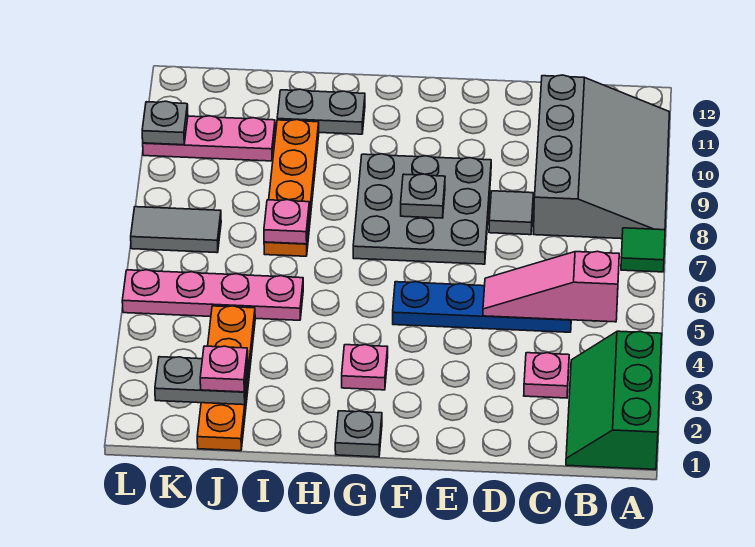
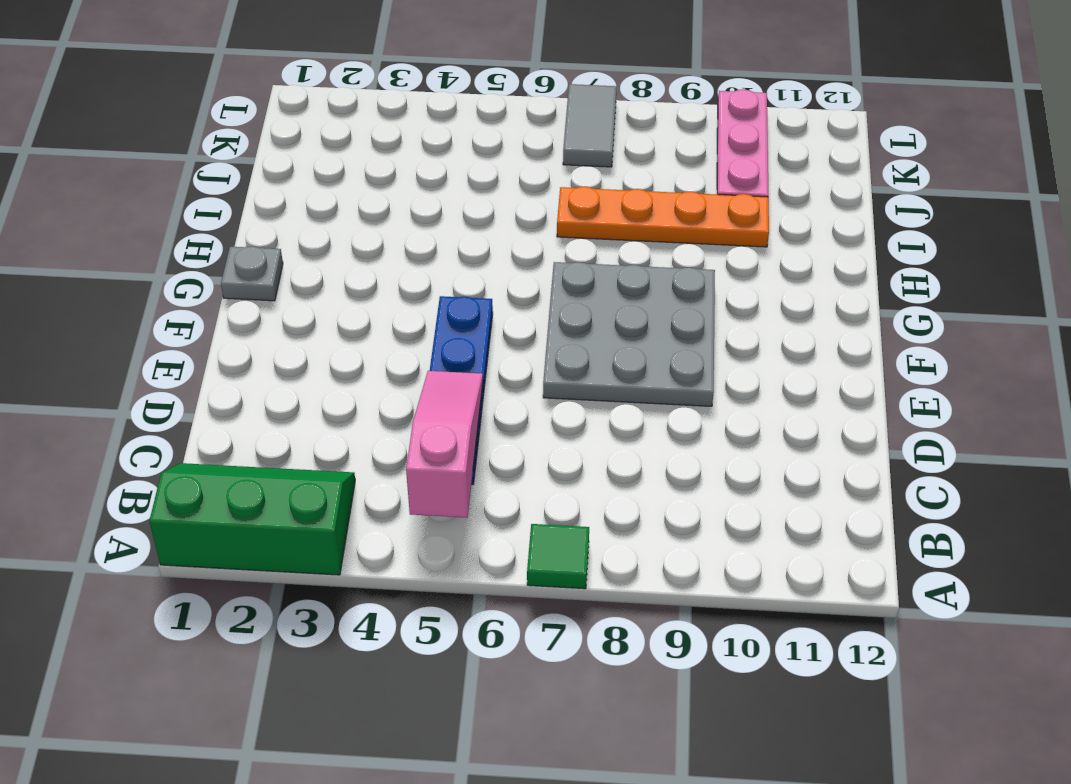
none -> grey 3x4 slope [534,75,669,239]
none -> pink 1x1 plate [524,353,569,398]
none -> grey 1x1 tile [489,191,533,235]

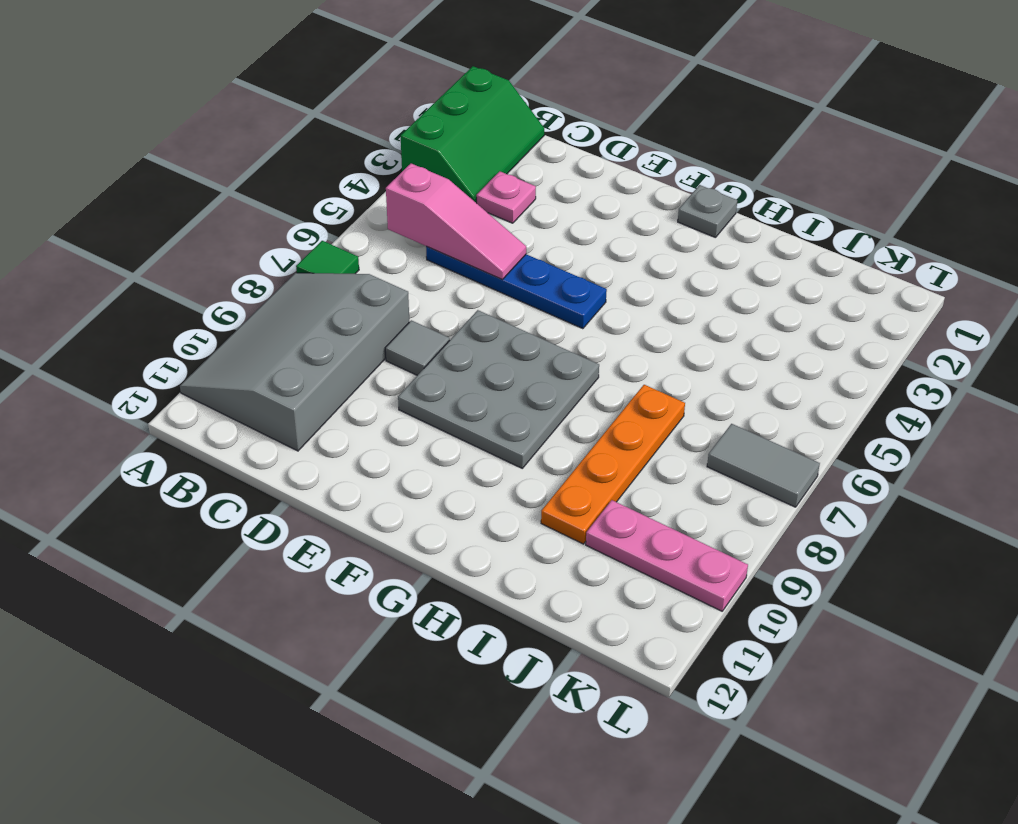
none -> pink 1x1 plate [342,345,388,390]
none -> grey 1x2 plate [277,89,365,134]
none -> pink 1x4 plate [122,270,303,320]

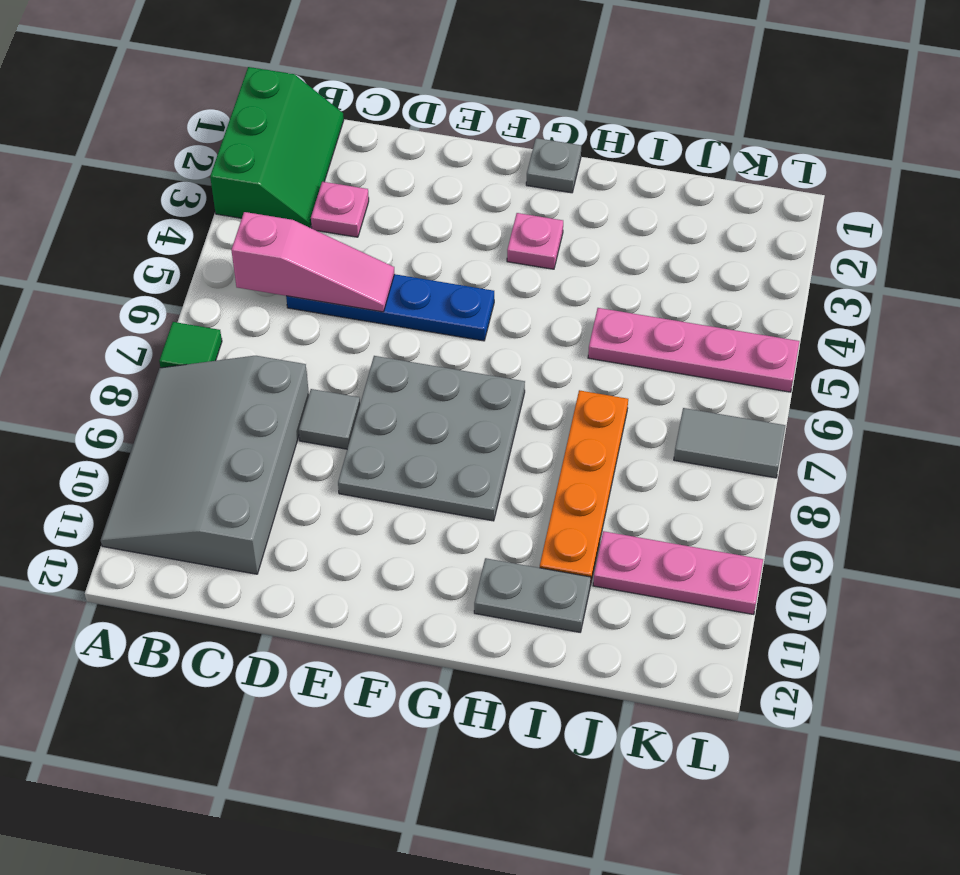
none -> orange 1x4 plate [197,306,255,451]
none -> grey 1x1 plate [401,174,445,218]
none -> pink 1x1 plate [264,200,310,244]

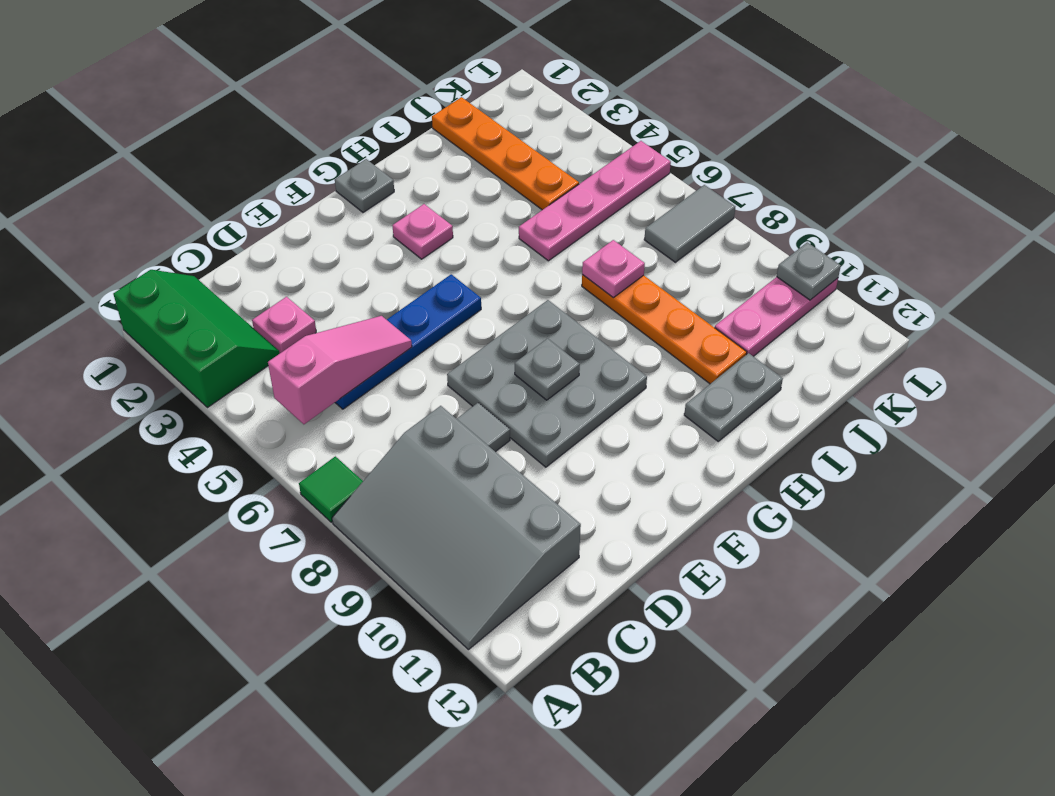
none -> grey 1x2 plate [155,357,248,405]
none -> pink 1x1 plate [200,346,248,392]

